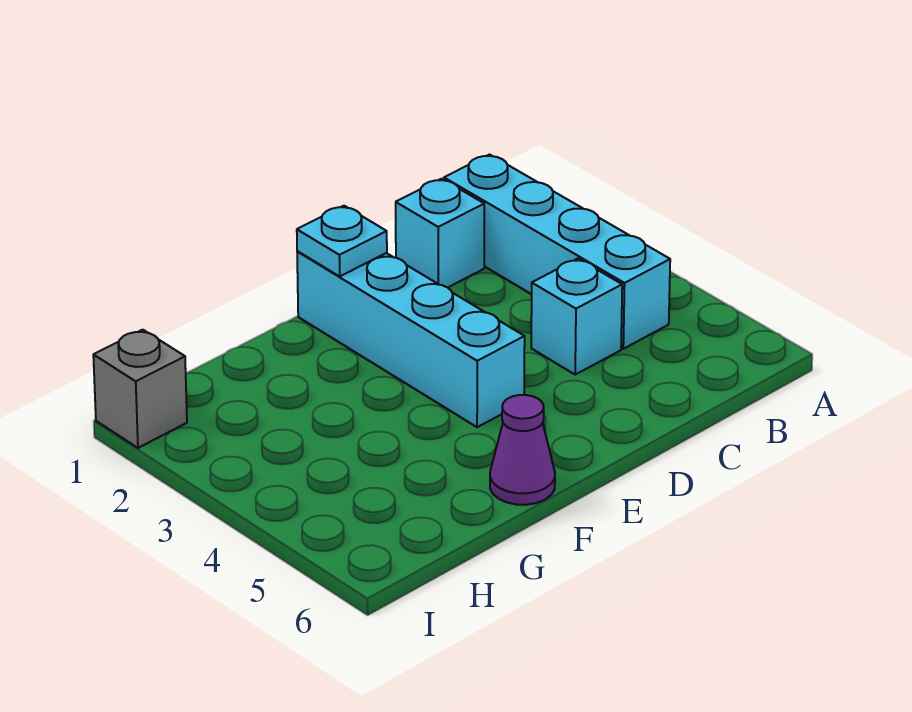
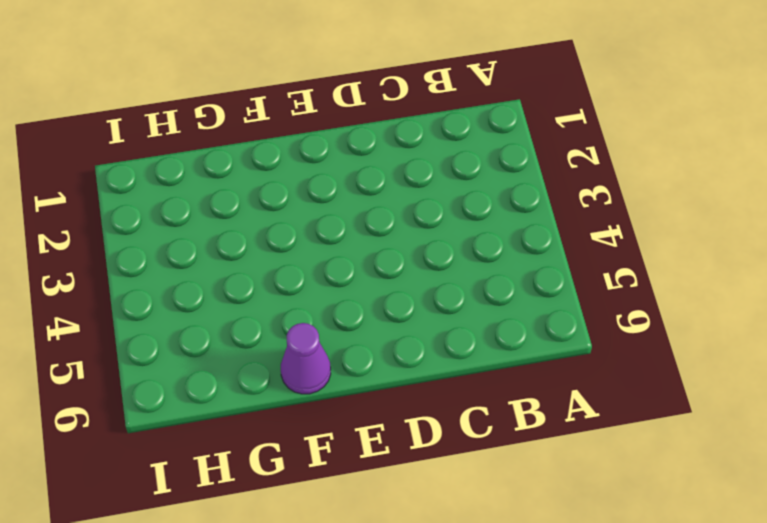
none -> cyan 1x4 brick [444,155,670,349]
none -> cyan 1x1 brick [396,179,484,288]

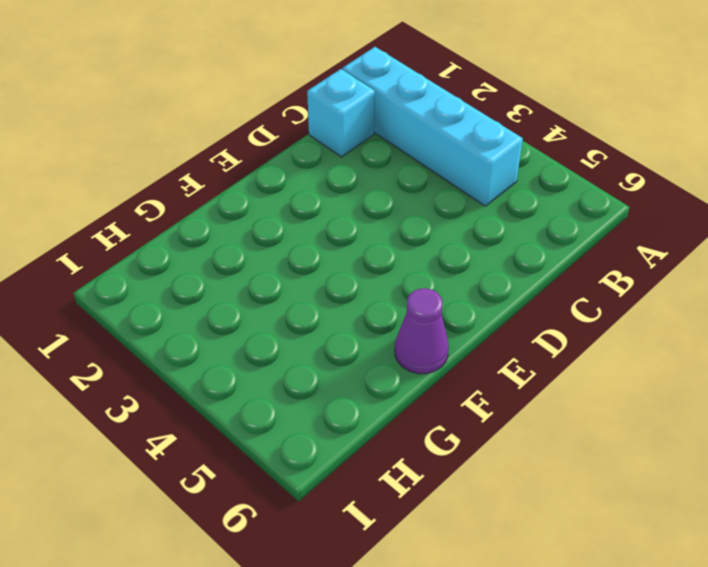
none -> cyan 1x1 brick [531,259,622,374]
none -> cyan 1x4 brick [297,251,525,427]

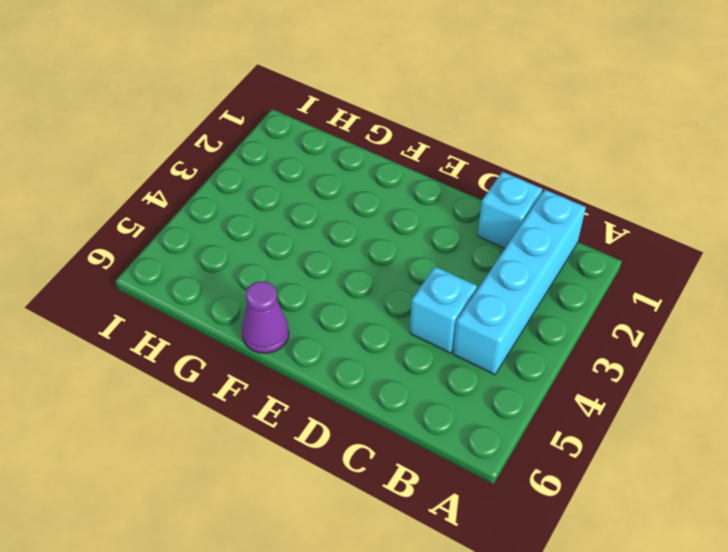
none -> cyan 1x4 brick [297,251,525,427]
none -> grey 1x1 brick [93,330,187,448]

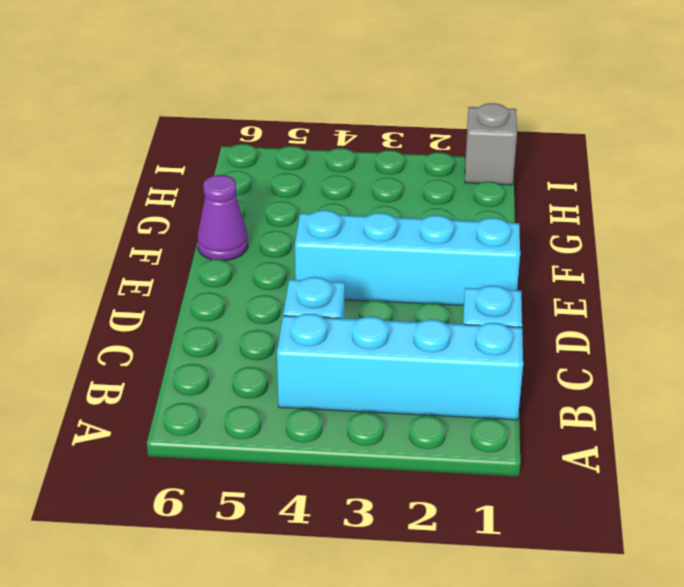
none -> cyan 1x1 plate [297,206,387,276]

